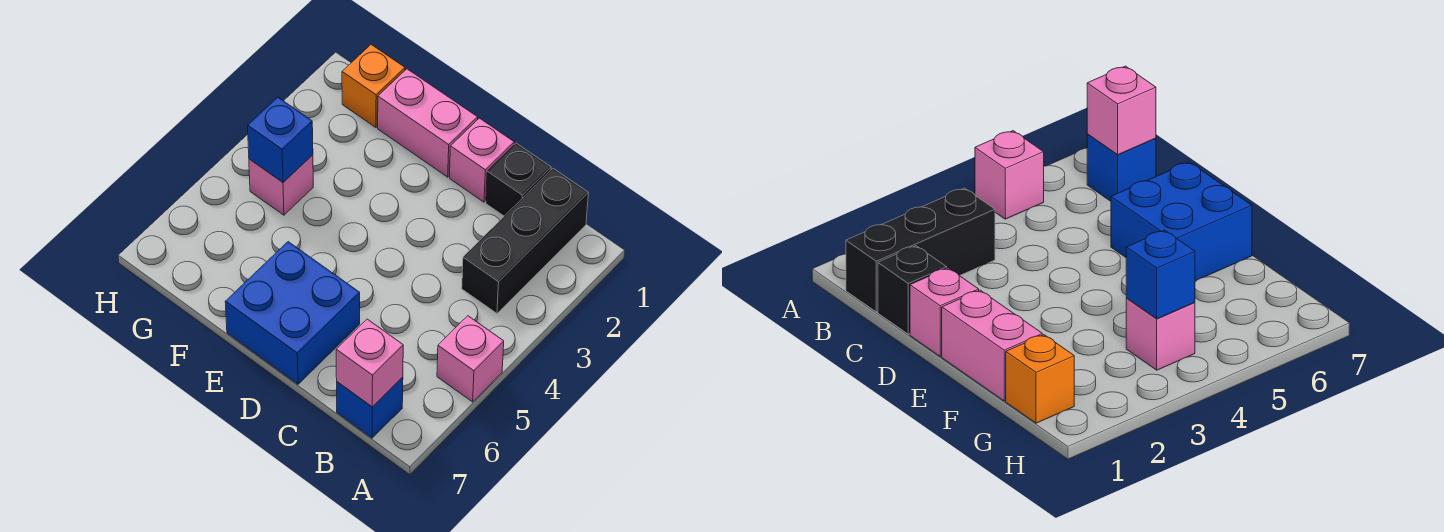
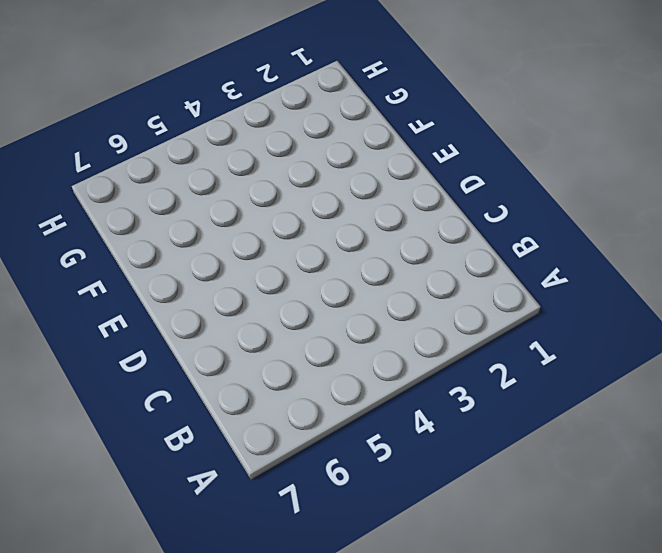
none -> pink 1x1 brick [437,316,504,402]
none -> black 1x3 brick [462,169,588,313]

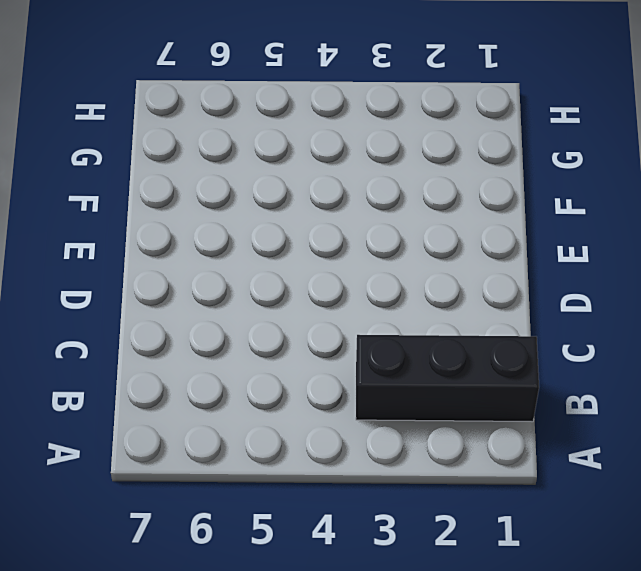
none -> pink 1x1 brick [437,316,504,402]
none -> blue 1x1 brick [337,377,403,438]

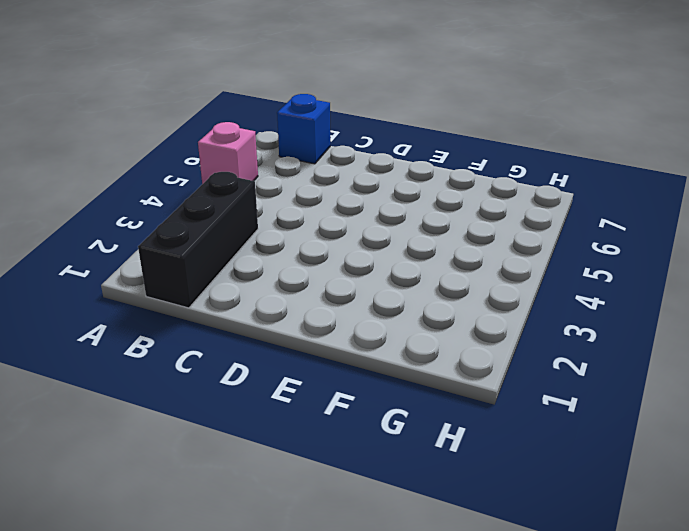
none -> black 1x1 brick [486,143,551,216]
none -> pink 1x1 brick [450,118,514,202]

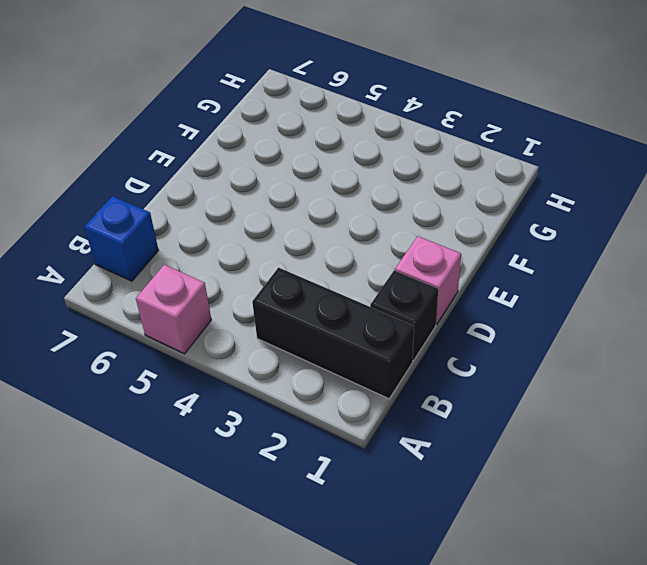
none -> blue 2x2 brick [225,242,360,384]
none -> pink 1x2 brick [378,69,478,177]

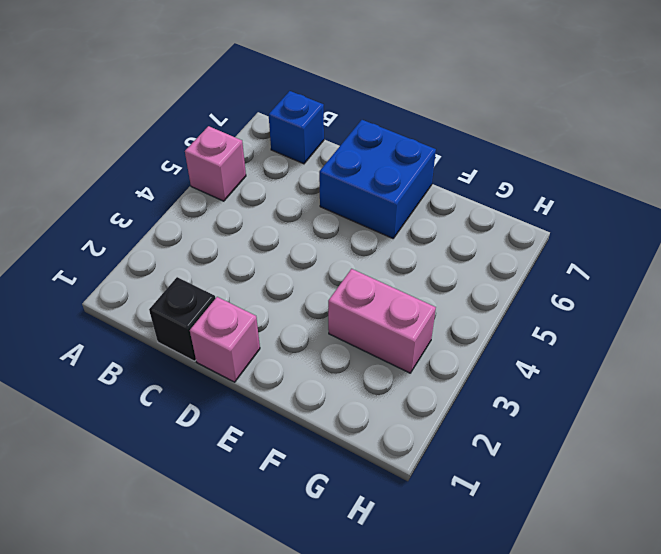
pink 1x2 brick [328,269,436,373] -> pink 1x2 brick moved to [378,69,478,177]
none -> black 1x3 brick [462,169,588,313]
none -> orange 1x1 brick [342,45,405,127]

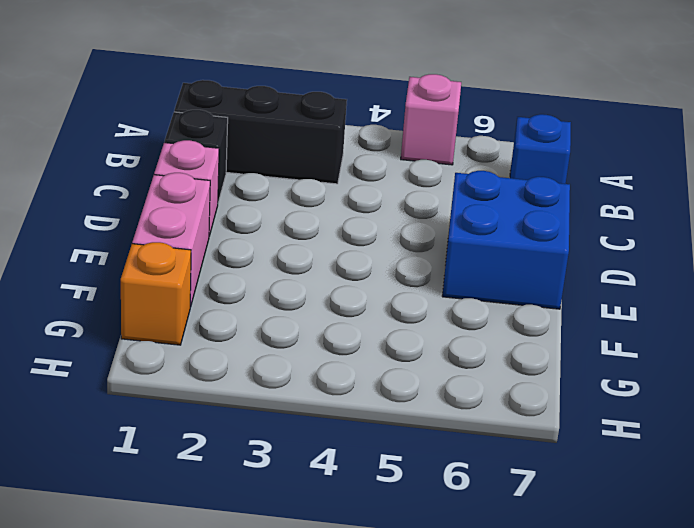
none -> pink 1x1 brick [249,155,313,215]
none -> pink 1x1 brick [336,319,403,407]

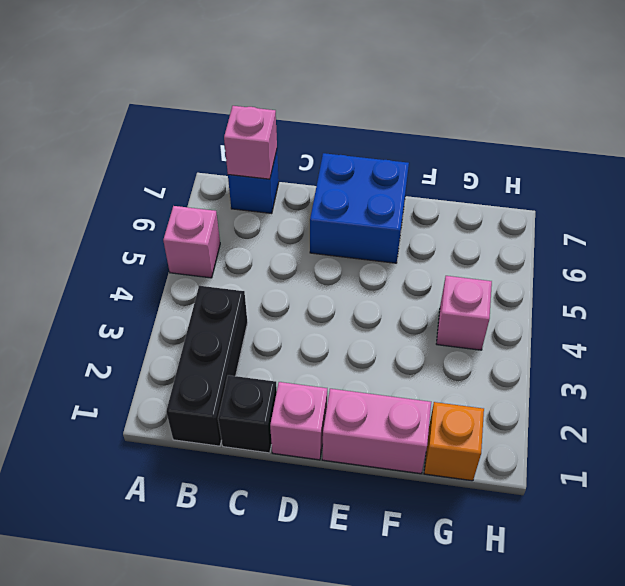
none -> blue 1x1 brick [248,97,313,182]

